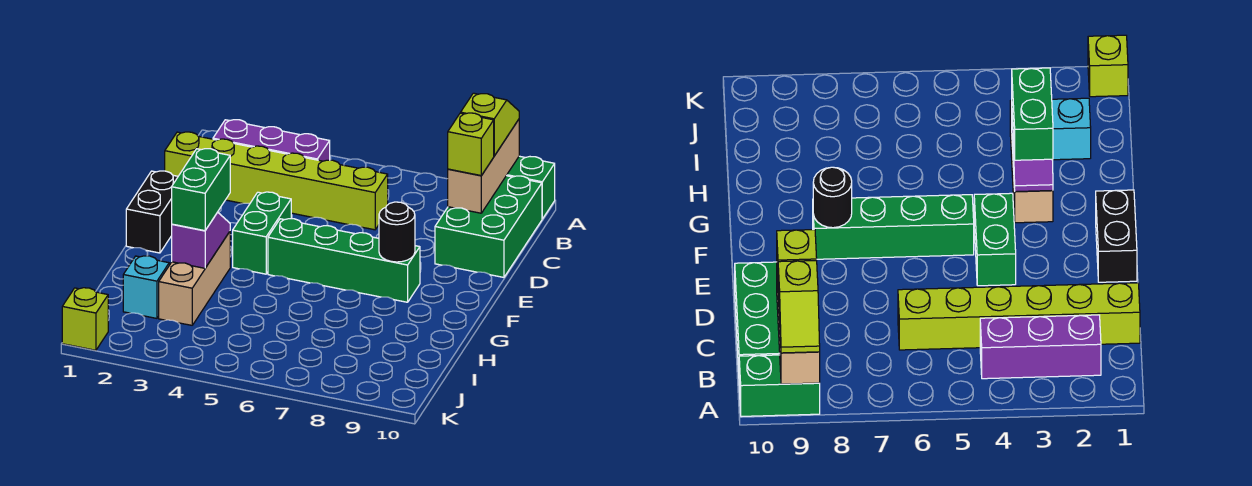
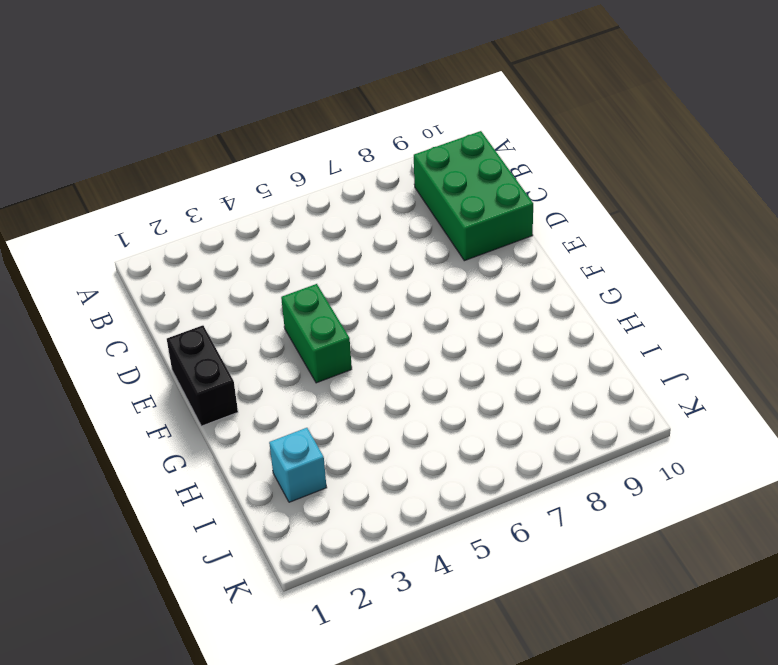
none -> green 1x2 brick [507,156,555,219]
none -> purple 1x3 brick [213,120,330,161]
none -> lime 1x6 brick [165,132,388,230]

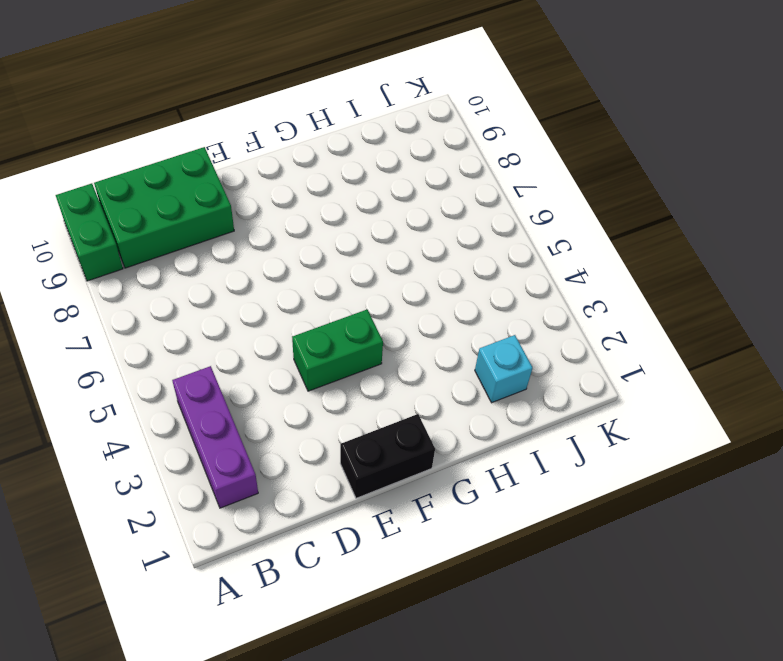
none -> lime 1x6 brick [165,132,388,230]
none -> green 1x4 brick [268,218,420,302]
none -> tan 1x3 brick [159,232,230,325]

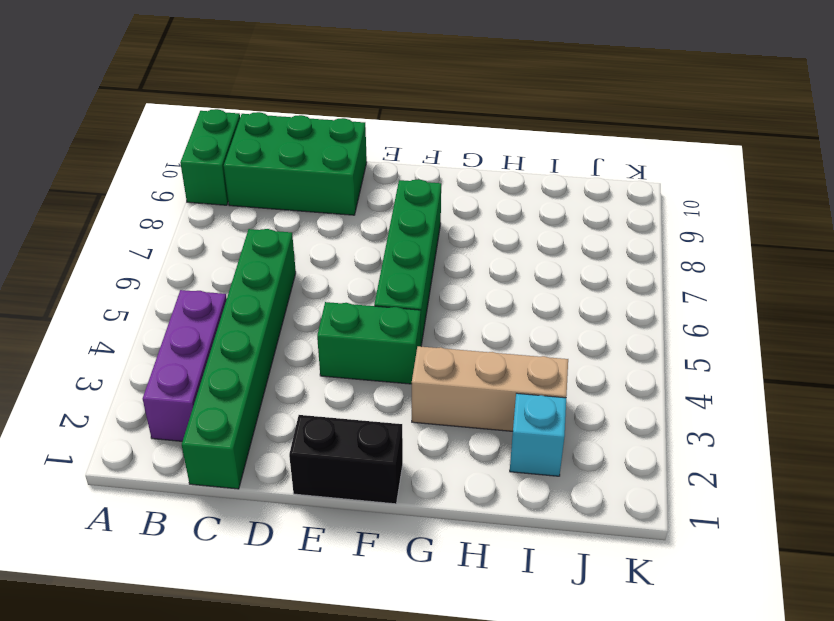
green 1x6 brick [182,229,296,489] -> lime 1x6 brick [165,132,388,230]
none -> lime 1x1 brick [62,288,108,350]
none -> tan 1x3 brick [448,120,519,213]
none -> black 1x1 round brick [379,202,415,262]

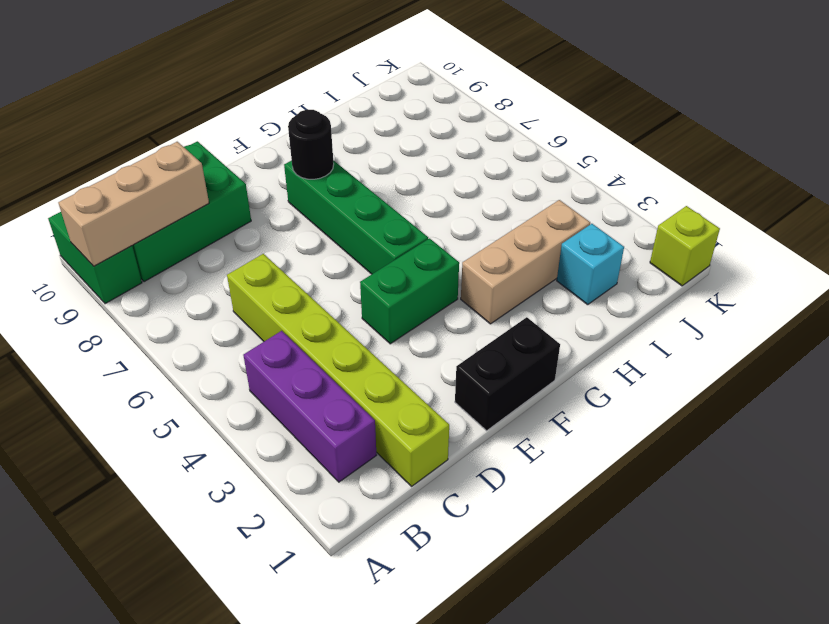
none -> purple 1x2 slope [172,212,230,268]
none -> lime 1x2 slope [461,93,519,156]
none -> lime 1x1 brick [448,113,494,176]

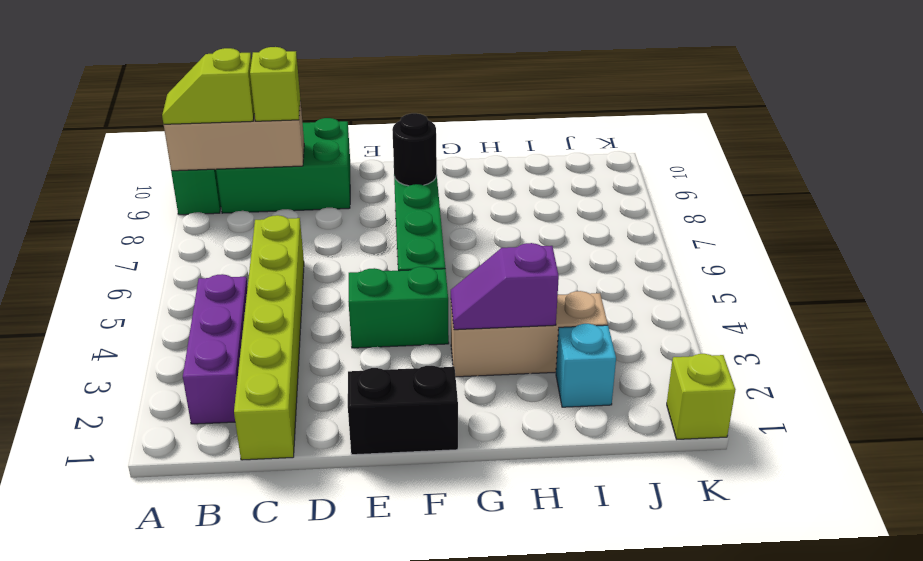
none -> green 1x2 brick [172,149,230,231]

